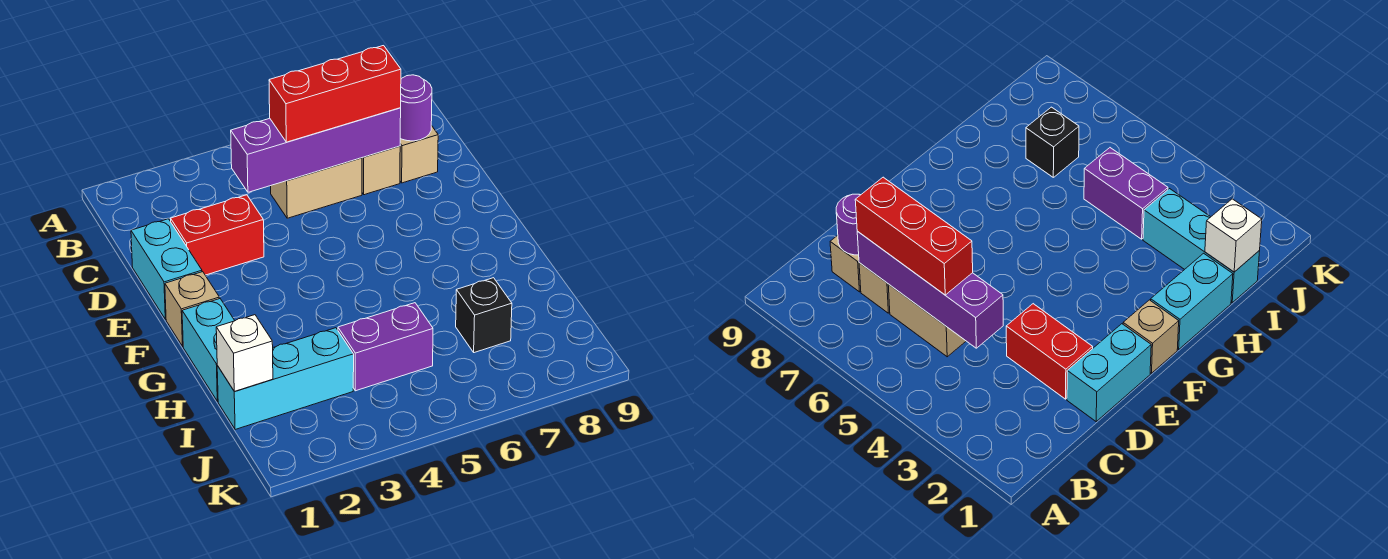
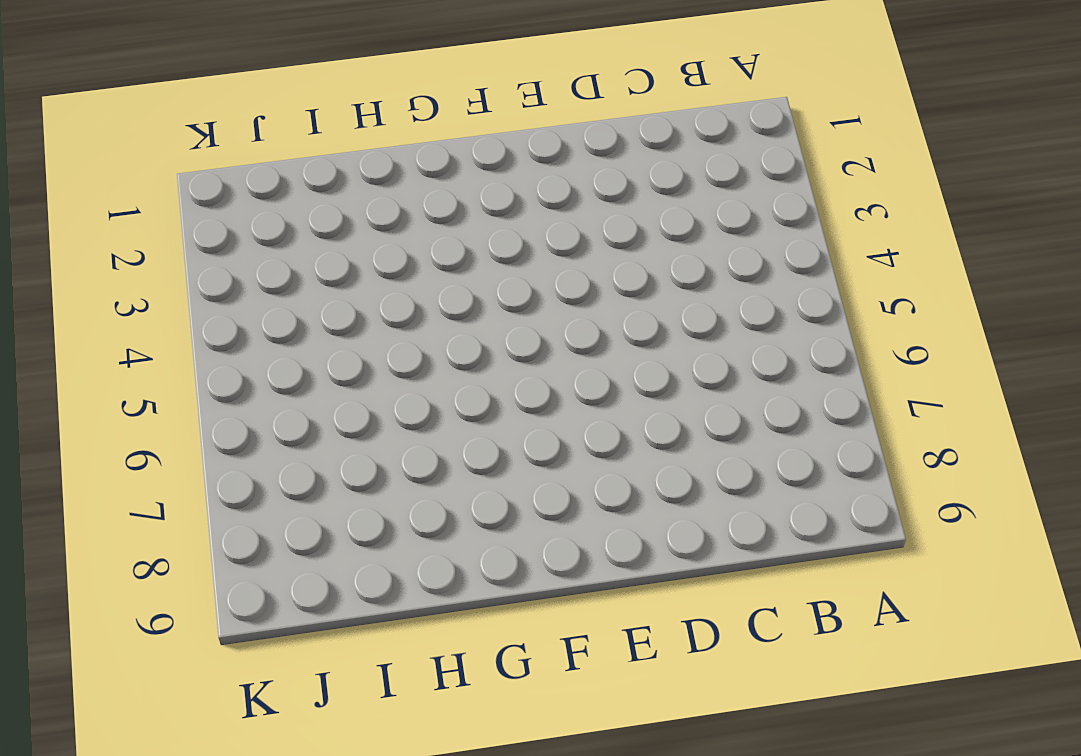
none -> tan 1x2 brick [271,158,362,218]
none -> tan 1x1 brick [362,146,400,195]
none -> tan 1x1 brick [400,125,438,183]

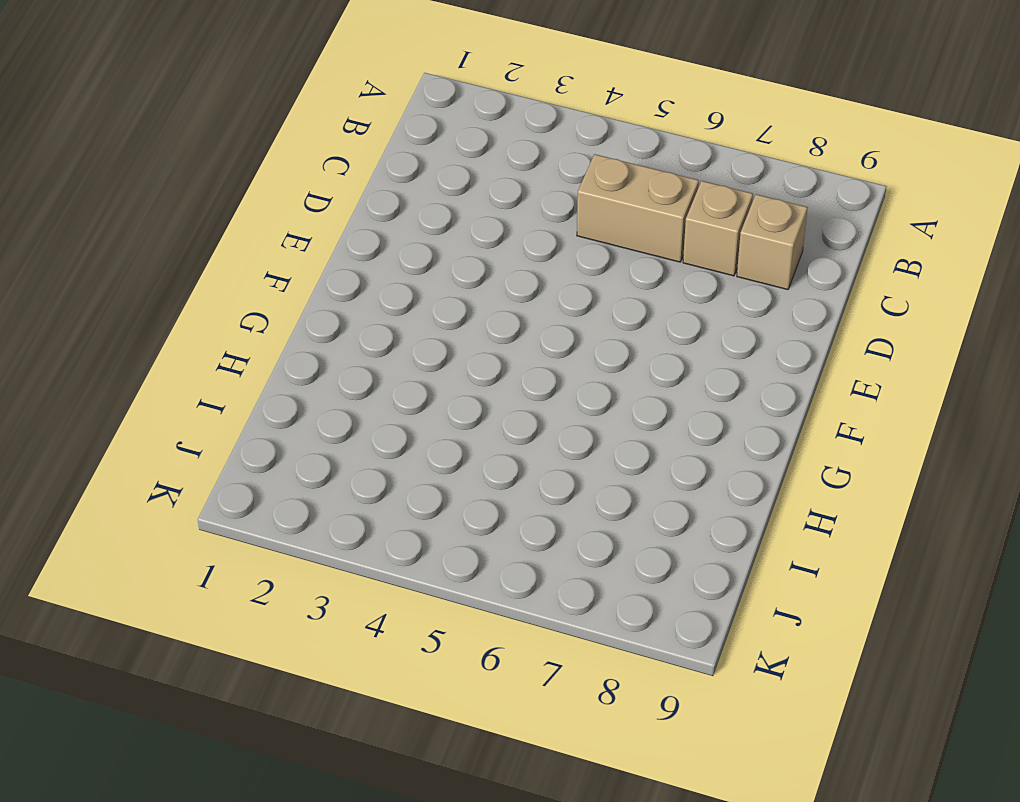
none -> cyan 1x2 brick [131,219,202,319]
none -> red 1x2 brick [171,195,264,275]
none -> tan 1x1 brick [165,272,219,346]

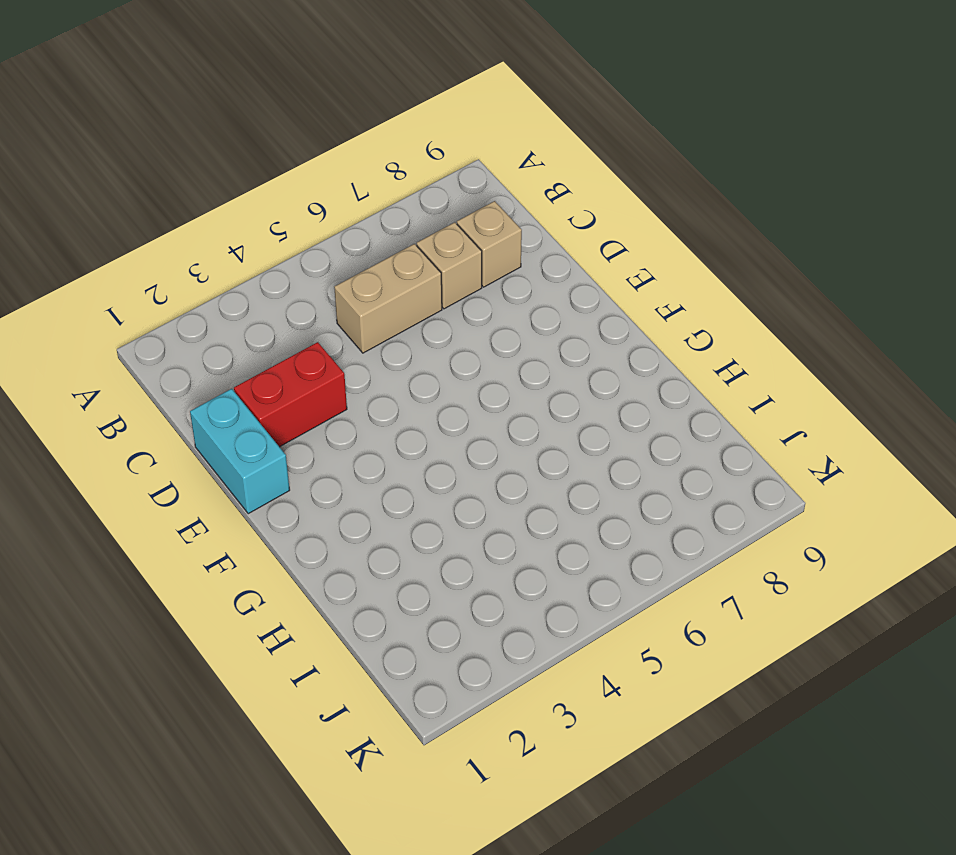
none -> tan 1x1 brick [165,272,219,346]
none -> cyan 1x2 brick [182,299,235,401]
none -> cyan 1x3 brick [217,328,354,430]

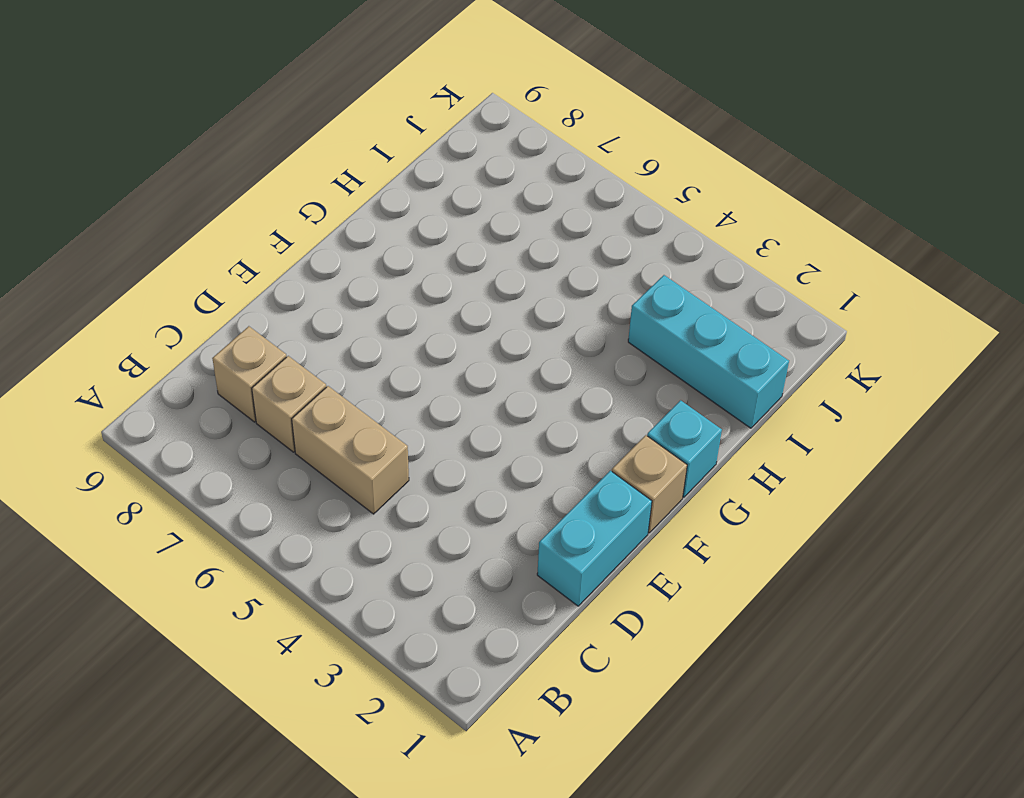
cyan 1x1 brick [647,400,722,497] -> cyan 1x2 brick [182,299,235,401]
none -> red 1x2 brick [171,195,264,275]
none -> purple 1x2 brick [338,303,433,391]
none -> black 1x1 brick [456,278,512,353]

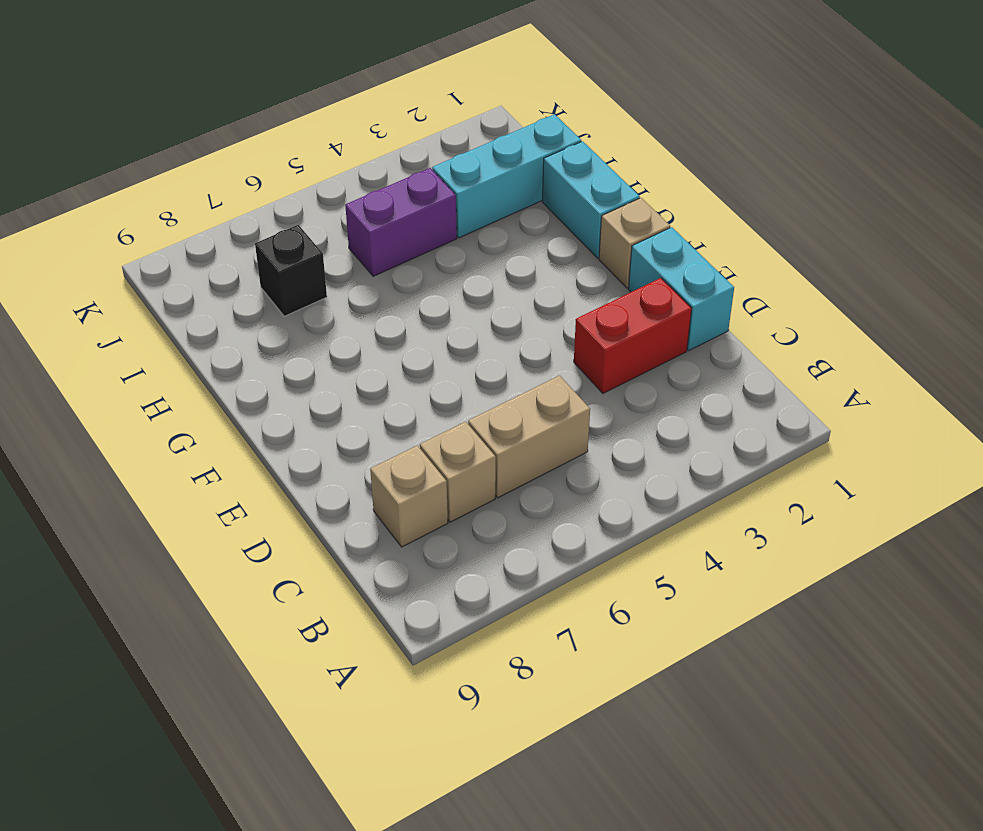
none -> purple 1x4 brick [231,108,401,192]
none -> purple 1x1 round brick [400,75,432,141]
none -> white 1x1 brick [216,315,273,392]

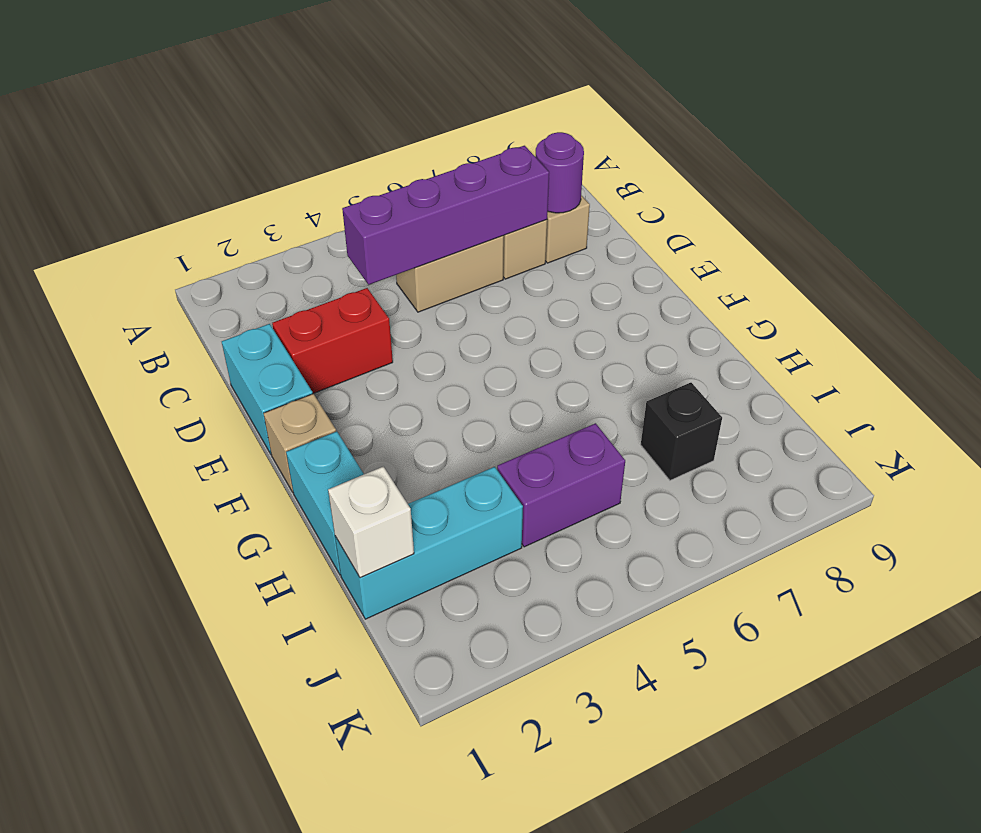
none -> red 1x3 brick [269,46,401,142]

